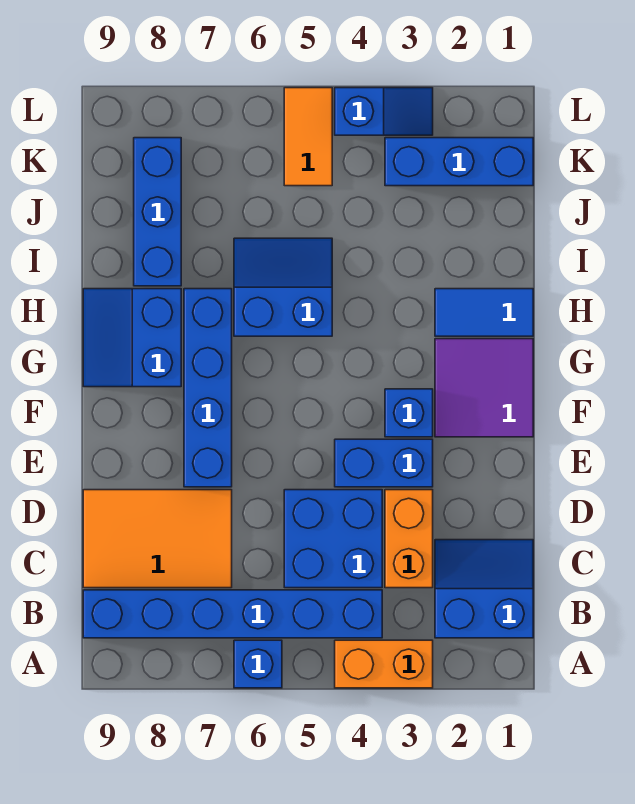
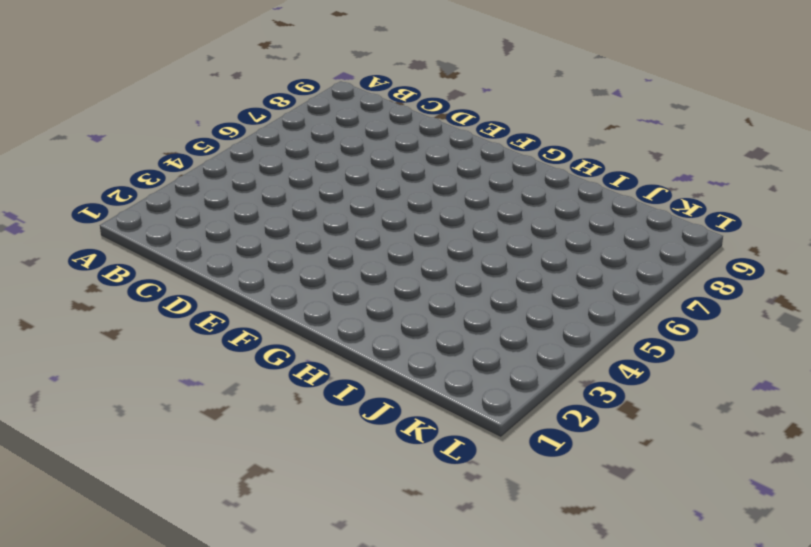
none -> orange 1x2 brick [335,640,433,688]
none -> blue 1x1 brick [234,640,282,688]
none -> blue 2x2 slope [435,540,533,638]

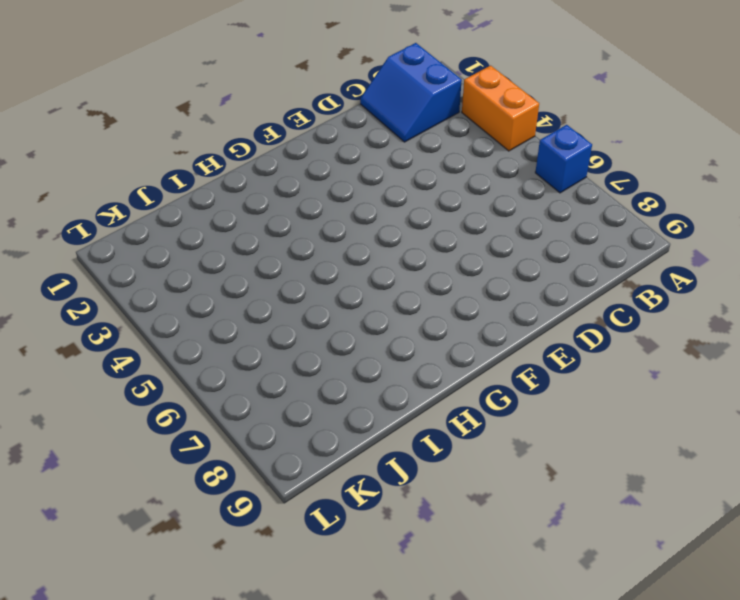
none -> blue 1x6 brick [83,590,382,638]
none -> orange 1x2 brick [385,490,433,588]
none -> blue 2x2 brick [284,490,382,588]

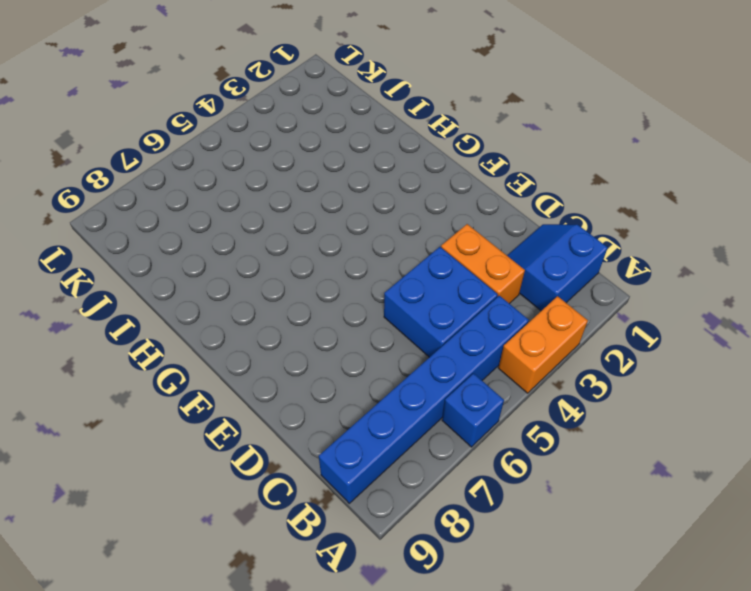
none -> orange 2x3 tile [83,490,232,588]
none -> blue 1x2 brick [335,439,433,487]
none -> blue 1x4 brick [184,289,232,487]

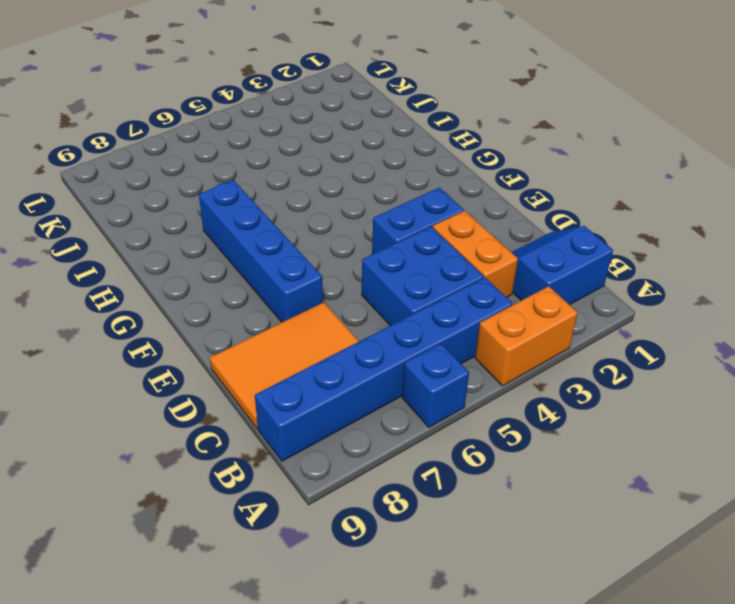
none -> purple 2x2 tile [435,339,533,437]
none -> blue 1x1 brick [385,389,433,437]
none -> blue 2x2 slope [83,289,181,387]

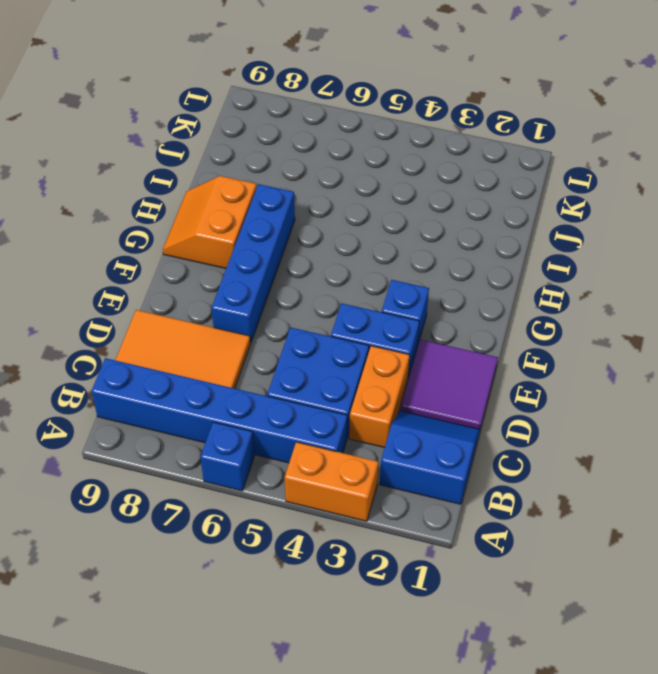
purple 2x2 tile [400,340,498,432] -> purple 2x2 tile moved to [435,339,533,437]
orange 2x2 slope [163,176,257,268] -> blue 2x2 slope [83,289,181,387]
none -> blue 1x2 tile [435,289,533,336]
none -> blue 2x2 slope [234,238,332,336]
none -> blue 1x3 brick [134,138,181,286]

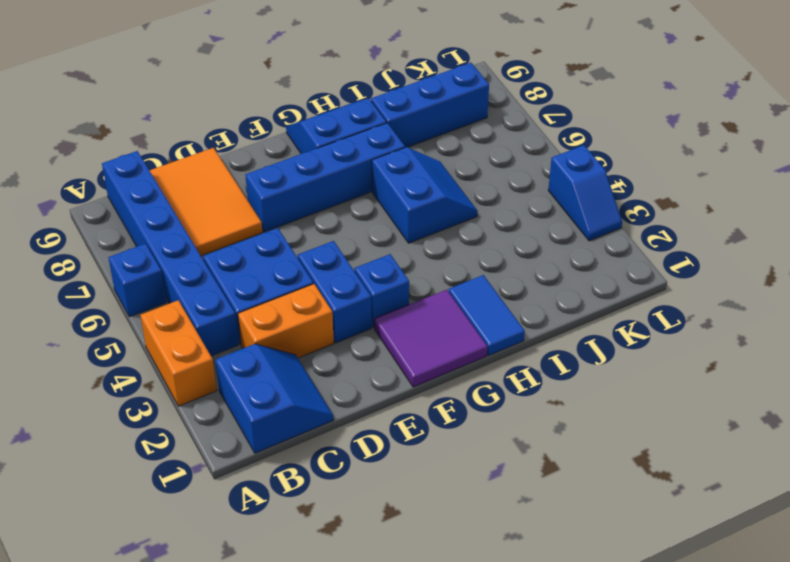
none -> blue 1x3 brick [385,138,533,186]
none -> orange 1x2 tile [284,88,332,186]

